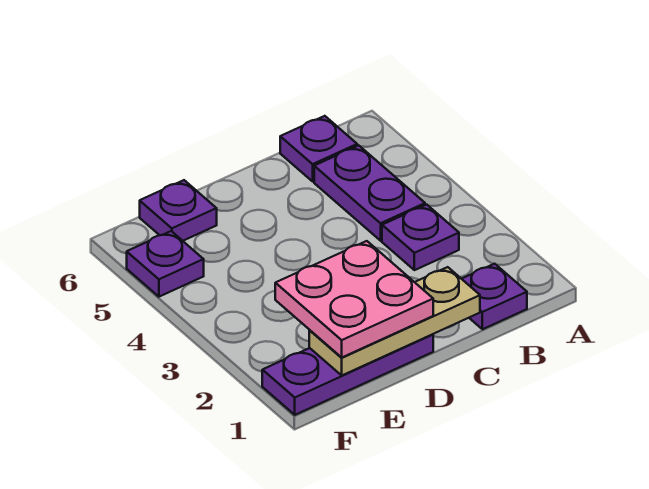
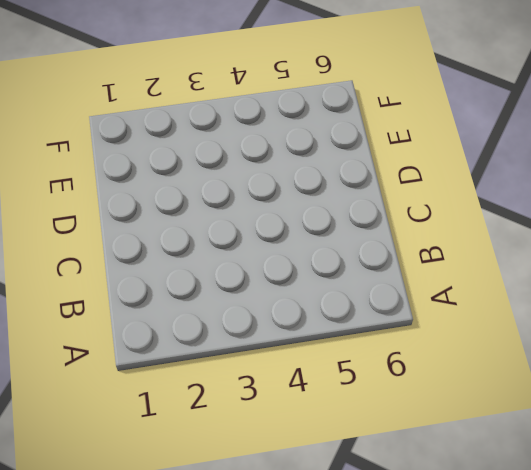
none -> purple 1x1 plate [462,264,527,329]
none -> purple 1x1 plate [382,205,459,270]

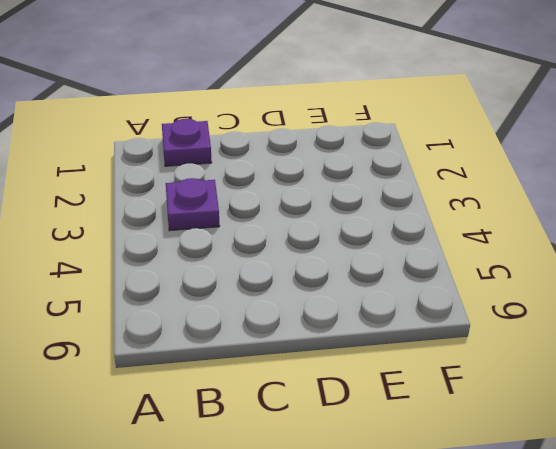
none -> purple 1x2 plate [314,145,425,241]
none -> purple 1x1 plate [280,116,357,181]

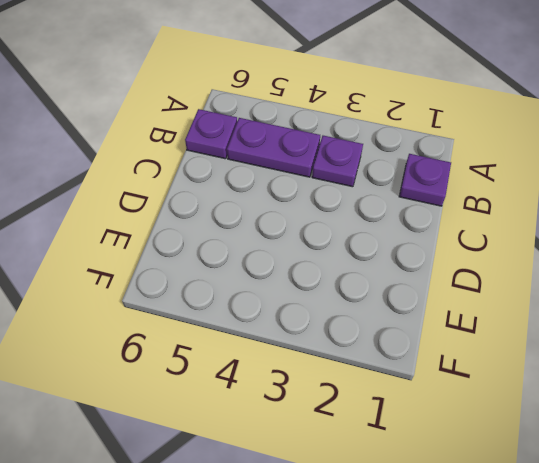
none -> purple 1x3 plate [262,334,433,415]
none -> purple 1x1 plate [140,180,217,241]

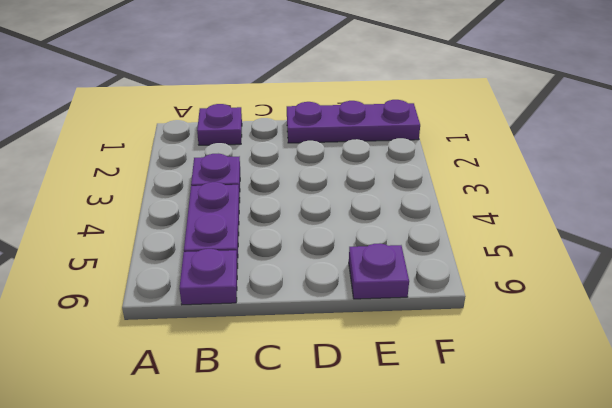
none -> purple 1x1 plate [127,231,204,297]
none -> tan 1x3 plate [309,267,480,375]

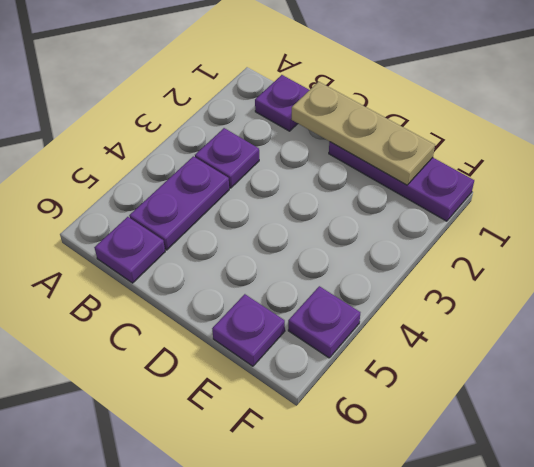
none -> pink 2x2 plate [275,241,433,358]

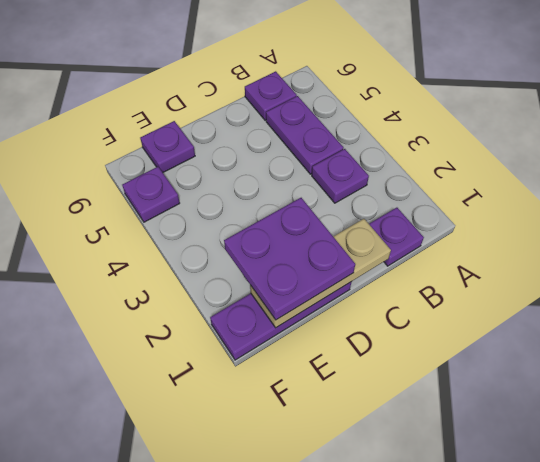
purple 2x2 plate [224,198,355,320] -> pink 2x2 plate [275,241,433,358]

